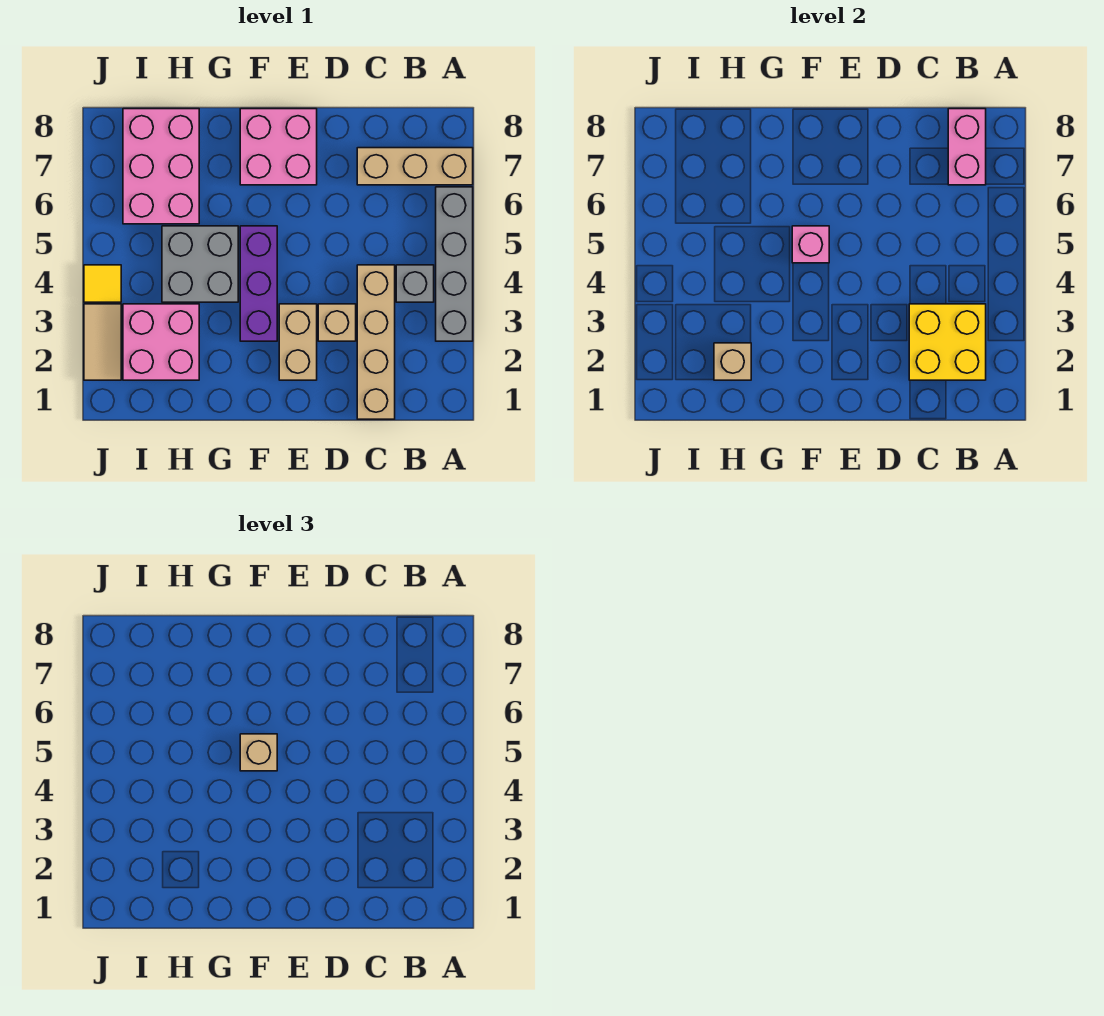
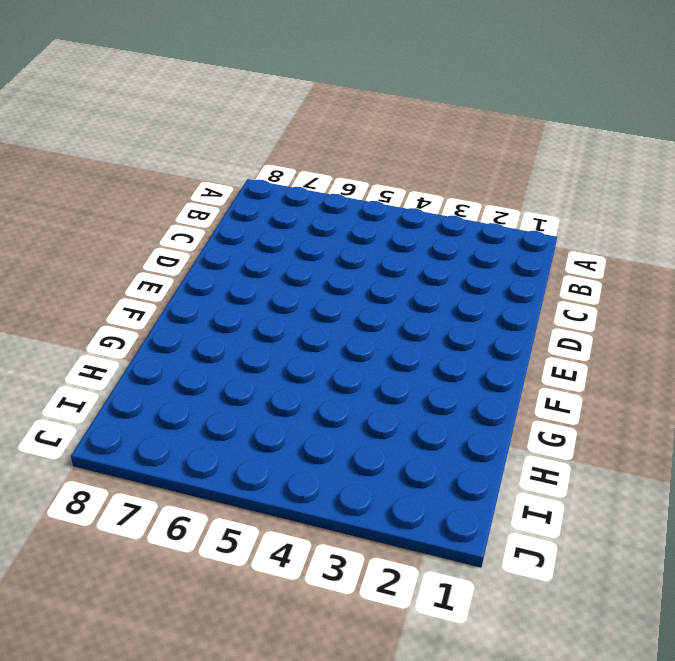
none -> grey 1x4 brick [436,187,473,341]
none -> tan 1x3 brick [357,148,473,185]
none -> grey 1x1 brick [396,265,434,302]

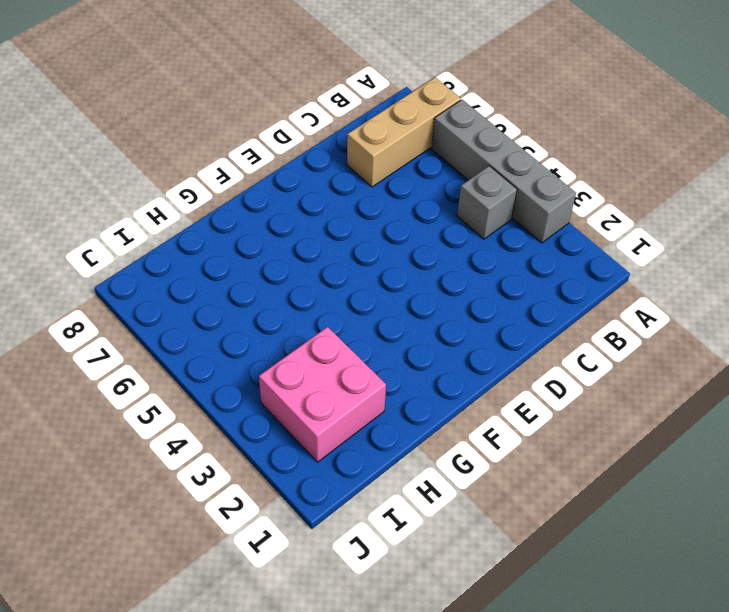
none -> tan 1x4 brick [357,265,395,419]
none -> tan 1x1 brick [318,304,356,341]
none -> tan 1x2 brick [279,304,317,380]

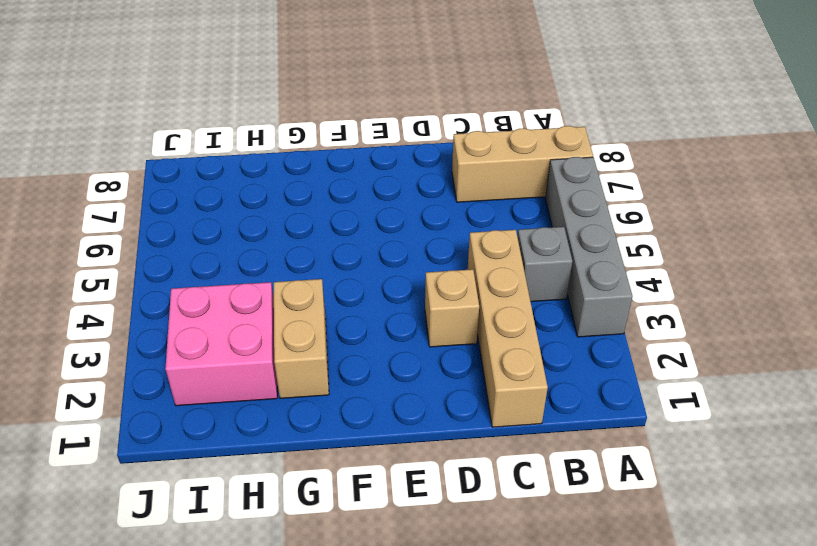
tan 1x2 brick [274,279,329,398] -> tan 1x2 brick moved to [279,304,317,380]
none -> pink 2x2 brick [240,109,317,185]
none -> purple 1x3 brick [240,226,277,341]
none -> grey 2x2 brick [162,226,238,302]

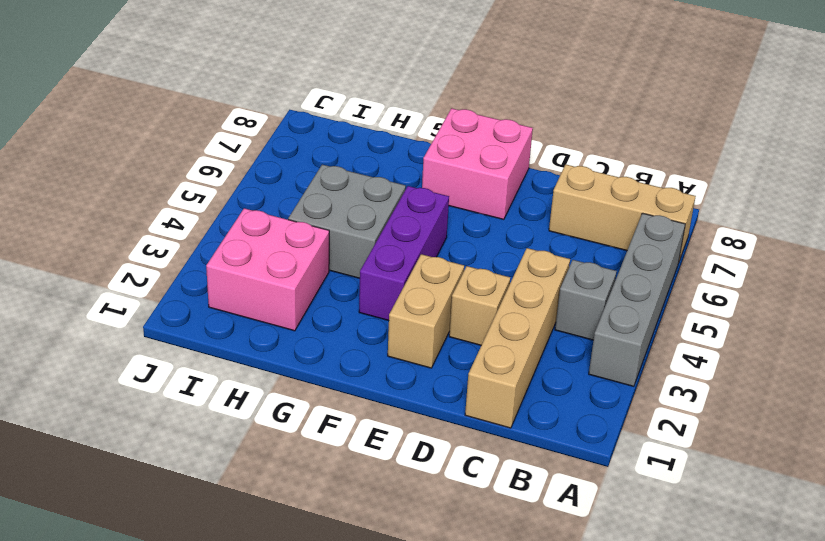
none -> pink 2x3 brick [123,109,199,224]
none -> tan 1x2 tile [84,304,121,380]
none -> yellow 1x1 tile [84,265,121,302]

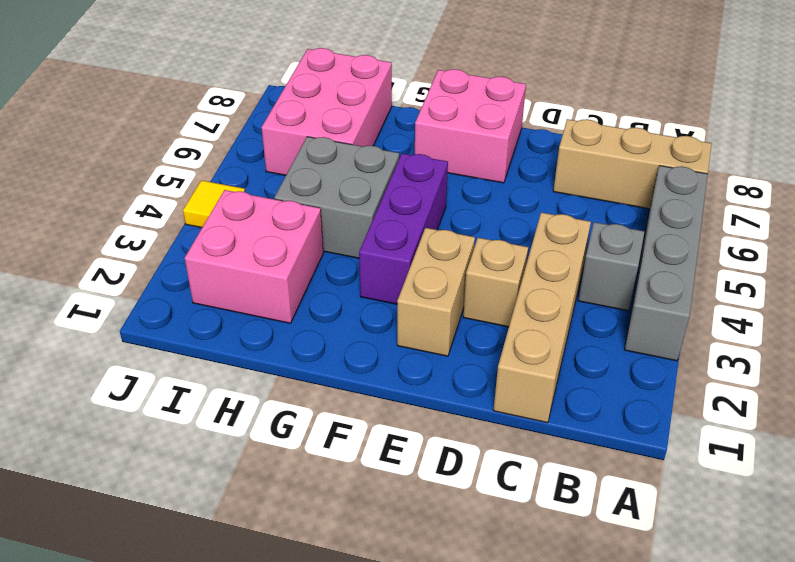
none -> tan 1x2 tile [84,304,121,380]
none -> yellow 2x2 brick [909,304,986,380]
none -> pink 1x2 brick [948,109,986,185]

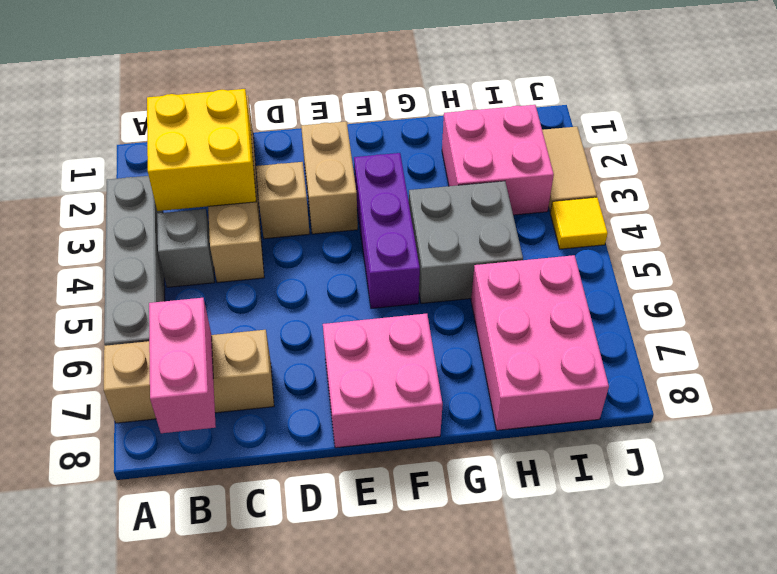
none -> pink 1x1 brick [792,226,829,263]
none -> tan 1x1 brick [714,343,751,380]
none -> tan 1x1 brick [240,734,277,771]

